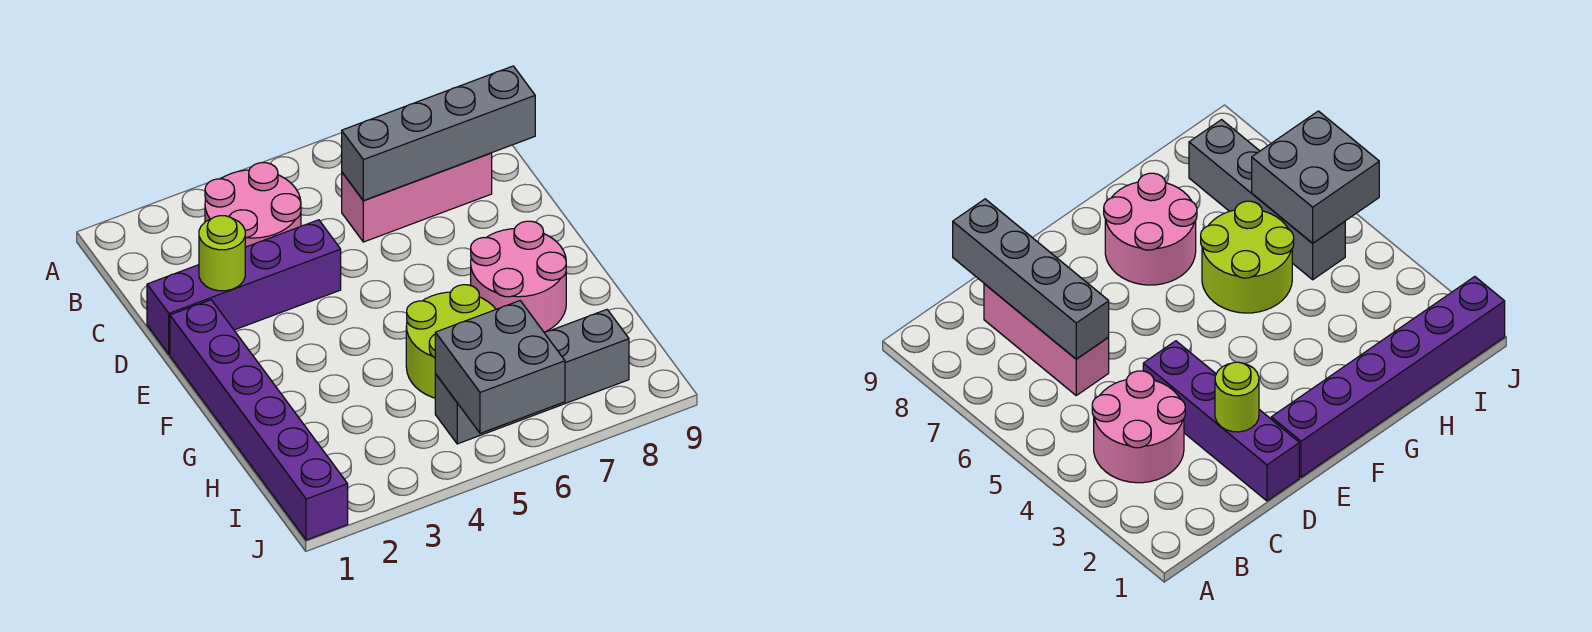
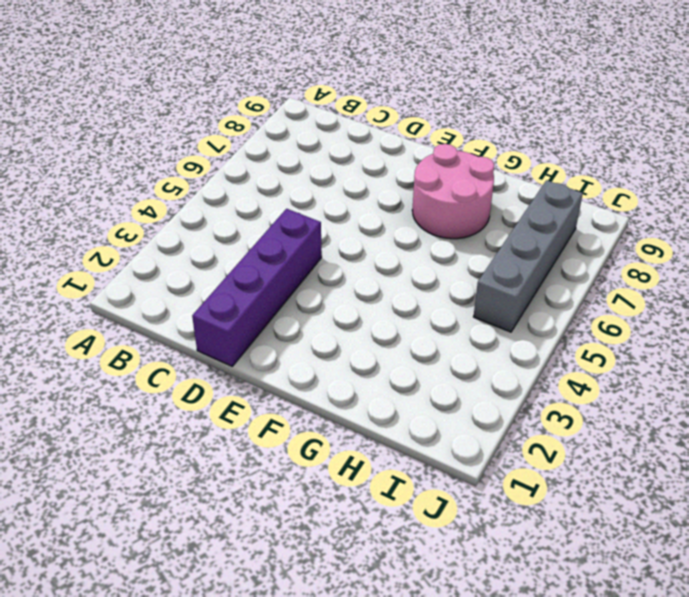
none -> pink 2x2 round brick [205,163,301,247]
none -> pink 1x3 brick [342,153,492,242]

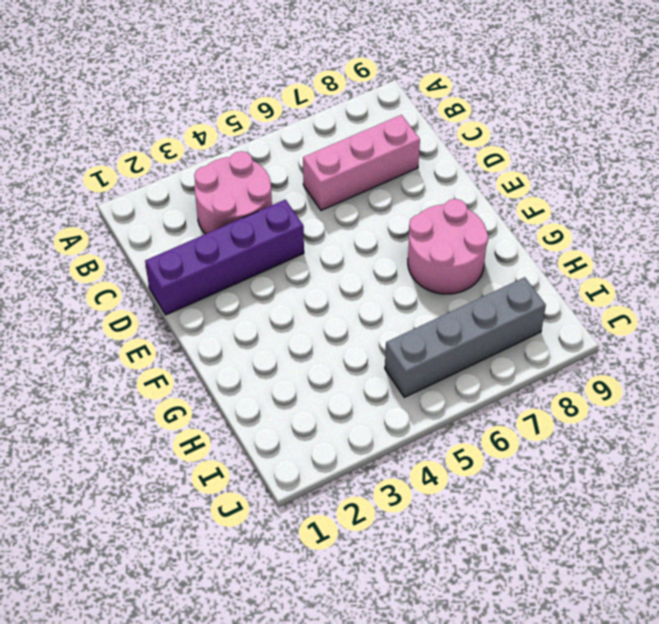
none -> purple 1x6 brick [170,300,348,540]
none -> lime 2x2 round brick [406,285,496,398]

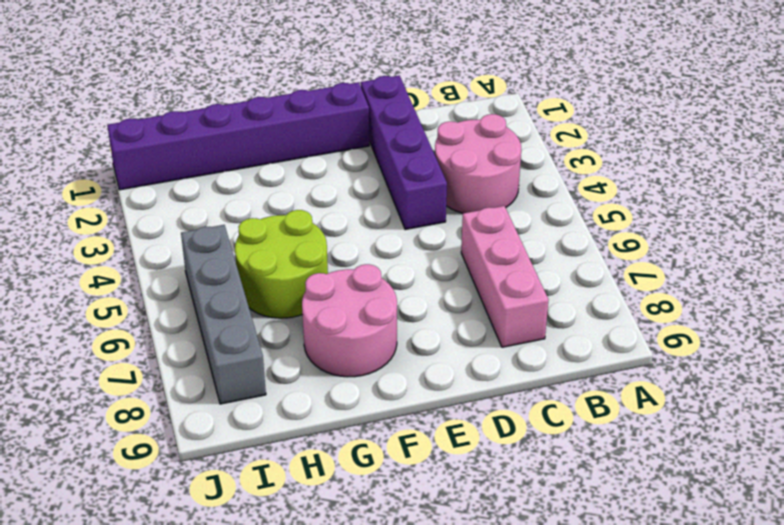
none -> grey 1x4 brick [342,66,535,201]
none -> lime 1x1 round brick [199,216,245,291]

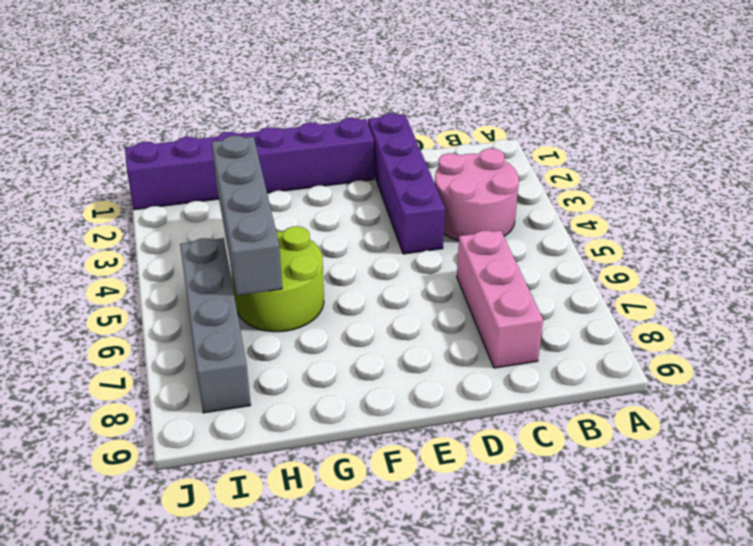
grey 1x4 brick [212,136,282,295] -> grey 1x4 brick moved to [342,66,535,201]
none -> pink 2x2 round brick [471,221,566,332]
none -> lime 1x1 round brick [199,216,245,291]

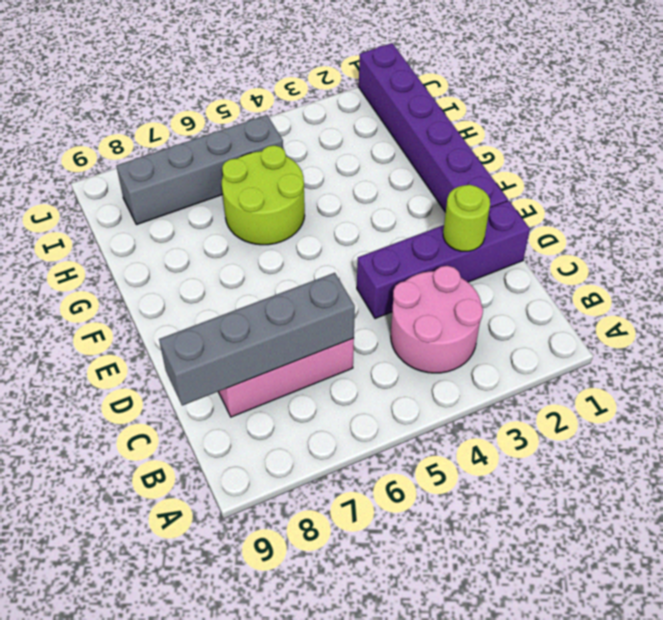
none -> pink 2x2 round brick [471,221,566,332]
none -> grey 2x2 brick [435,301,565,433]

